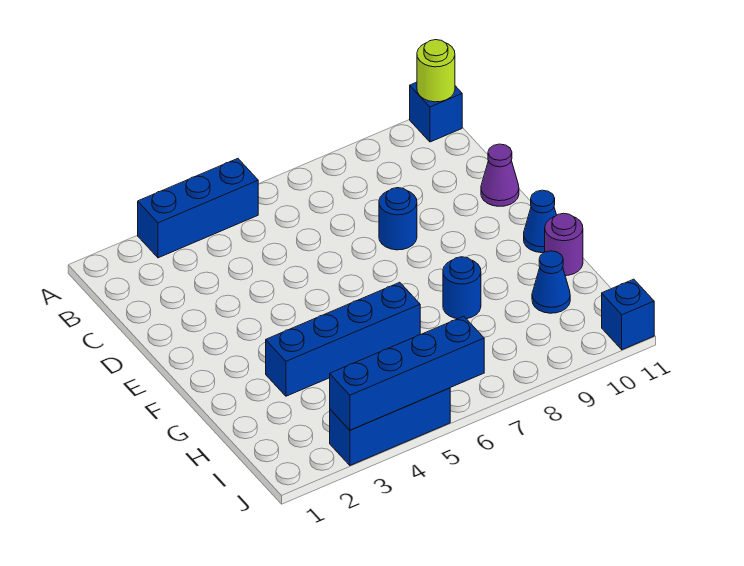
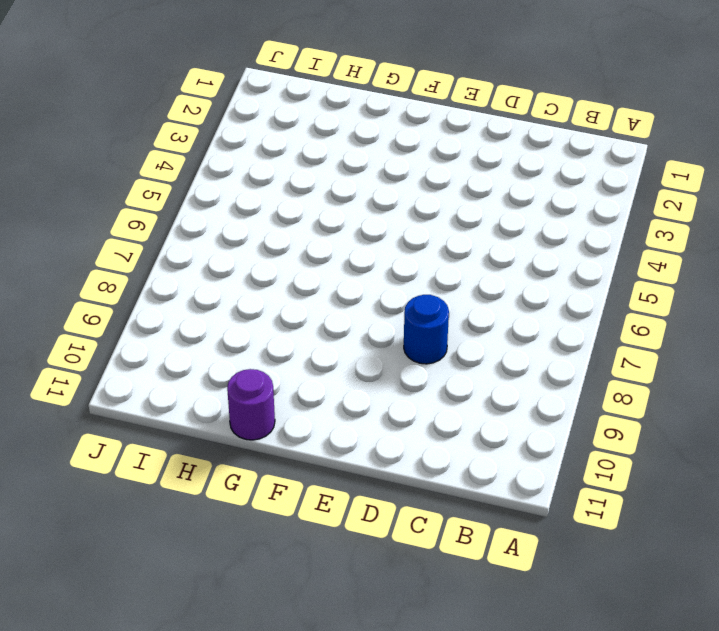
none -> blue 1x3 brick [138,159,258,258]
none -> blue 1x1 brick [410,82,462,142]
none -> purple 1x1 cone [481,144,519,206]

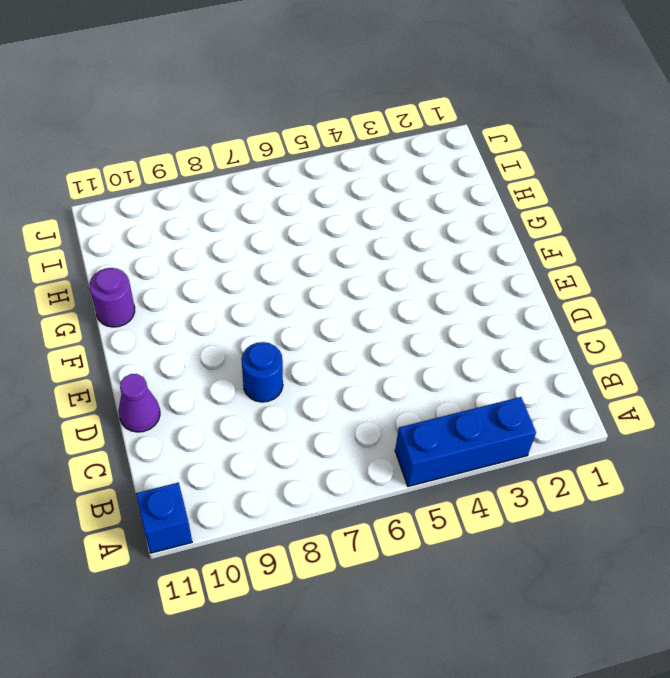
none -> blue 1x1 cone [524,190,556,253]
none -> blue 1x4 brick [266,282,420,396]
none -> blue 1x1 round brick [443,257,481,319]

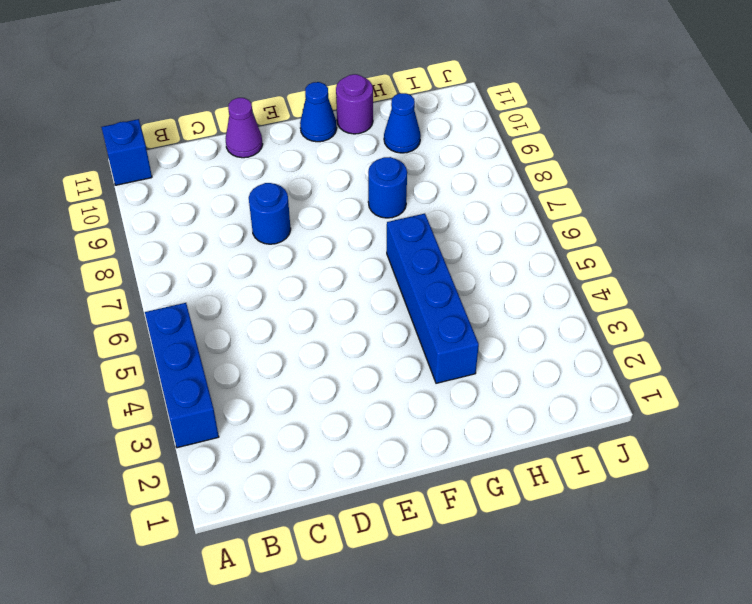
none -> blue 1x3 brick [330,388,450,465]
none -> blue 1x1 brick [602,279,654,350]
none -> lime 1x1 round brick [417,40,455,102]

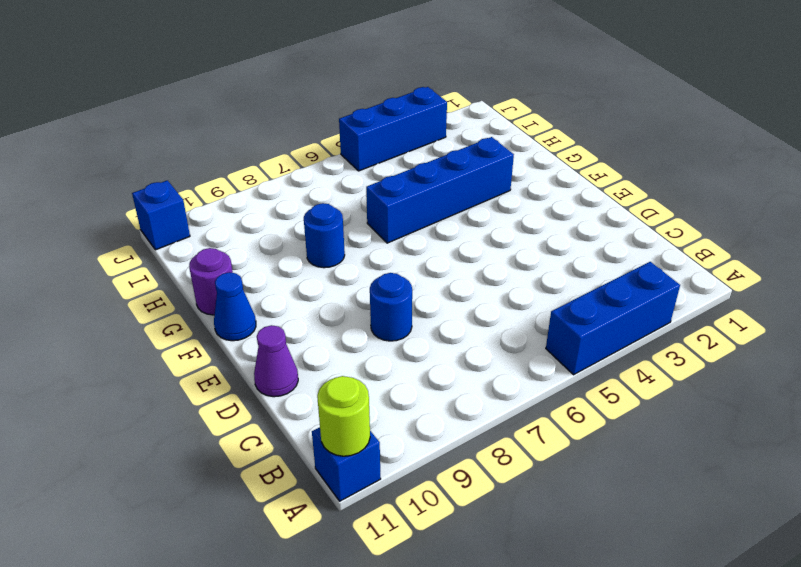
none -> blue 1x1 cone [532,251,570,313]
none -> blue 1x4 brick [330,316,484,430]

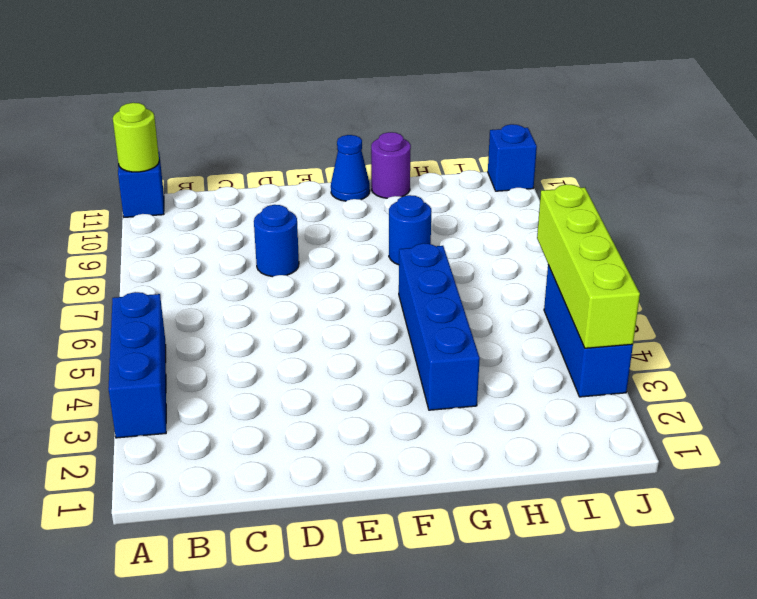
lime 1x4 brick [537,184,640,348] -> blue 1x4 brick [330,316,484,430]
none -> purple 1x1 cone [481,144,519,206]
none -> blue 1x1 cone [532,251,570,313]

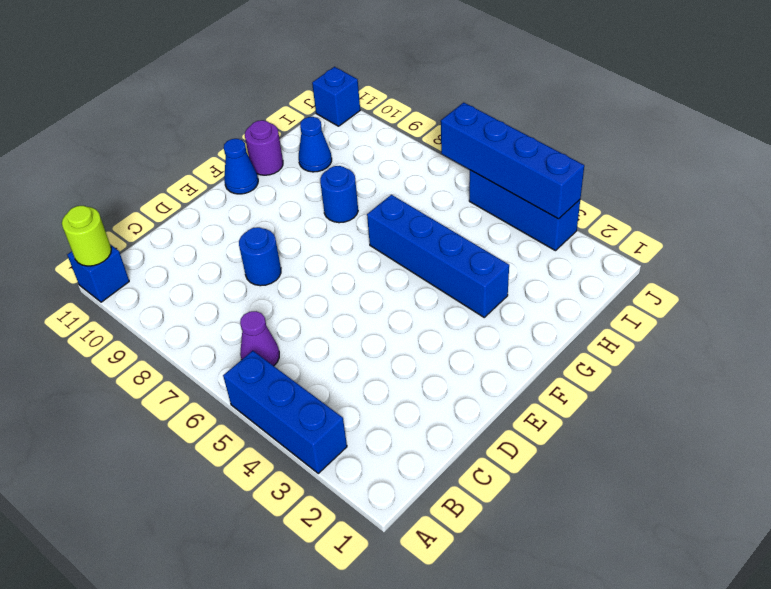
purple 1x1 cone [240,311,279,366] -> purple 1x1 cone moved to [481,144,519,206]

